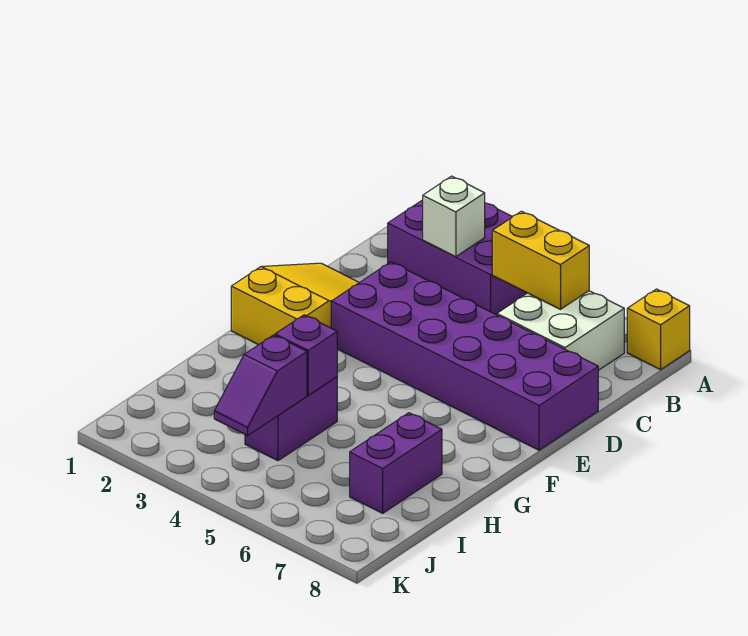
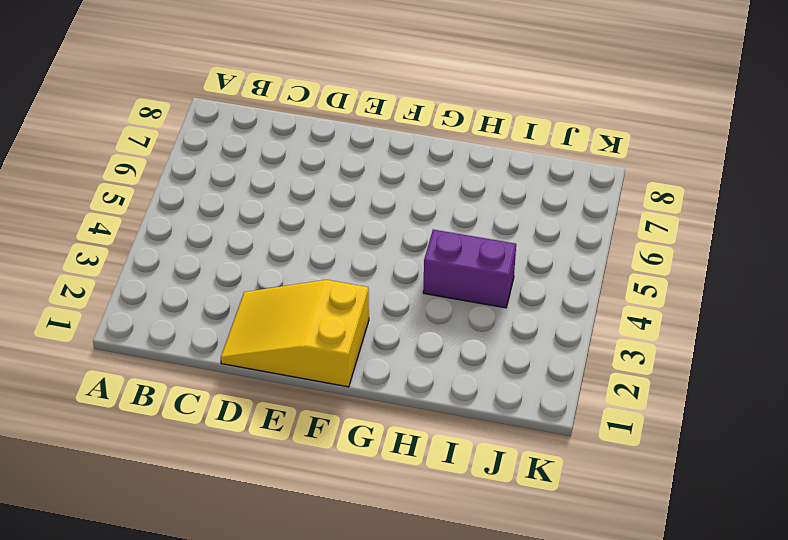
none -> purple 2x3 brick [388,200,527,315]
none -> yellow 1x1 brick [627,289,690,370]

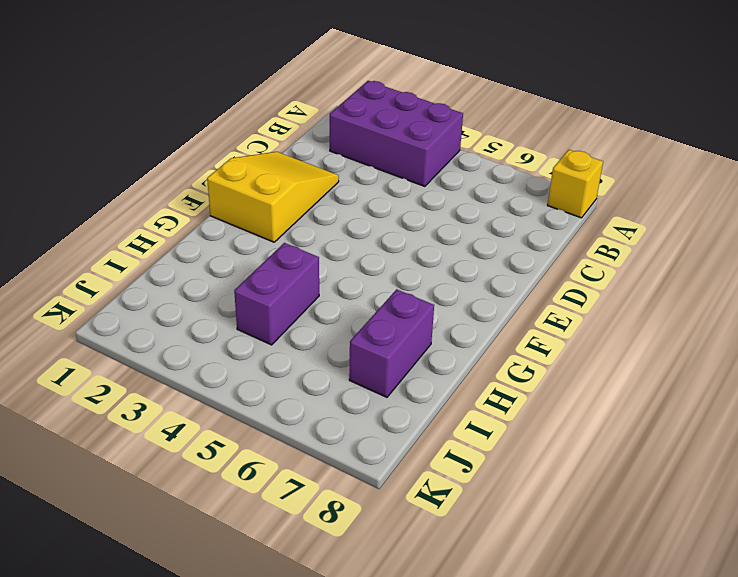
none -> white 2x2 brick [497,291,624,370]
none -> purple 2x6 brick [331,262,598,450]

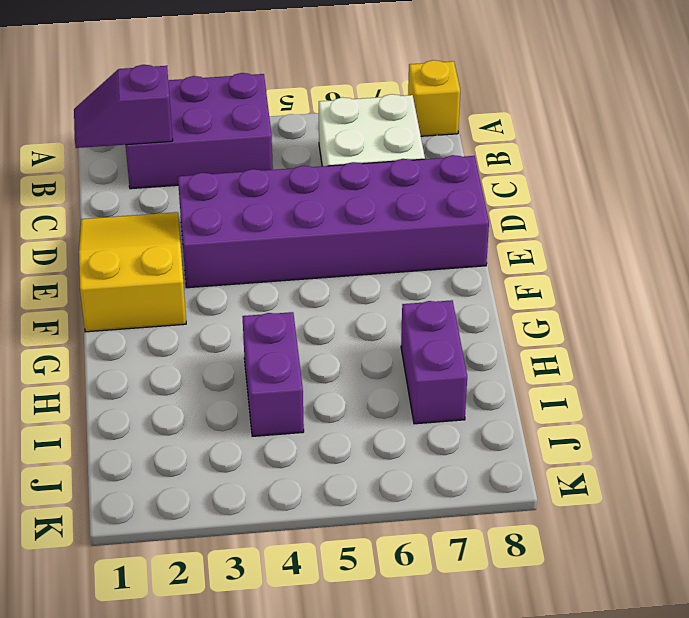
purple 1x2 slope [74,65,173,148] -> purple 1x2 slope turned to [214,335,307,435]
none -> white 1x1 brick [423,176,485,257]
none -> yellow 1x2 brick [492,211,589,309]

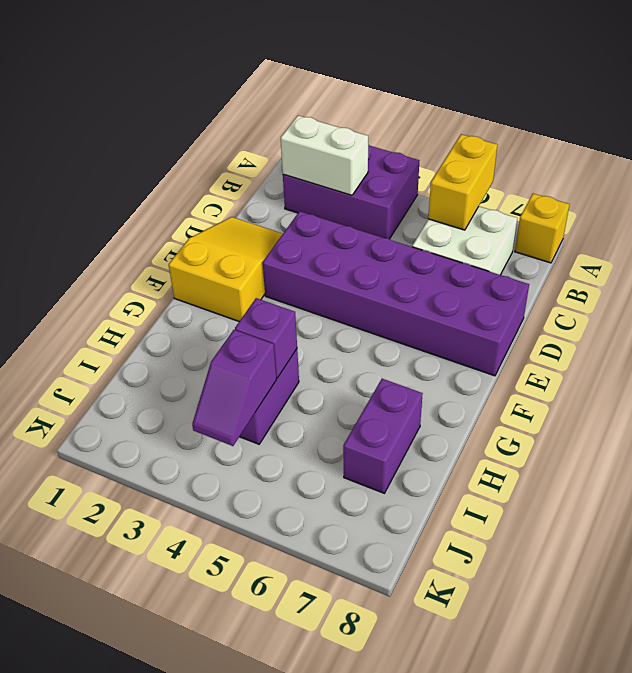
yellow 1x2 brick [428,134,497,230] -> yellow 1x2 brick turned to [492,211,589,309]
white 1x2 brick [281,116,368,195] -> white 1x1 brick [423,176,485,257]

